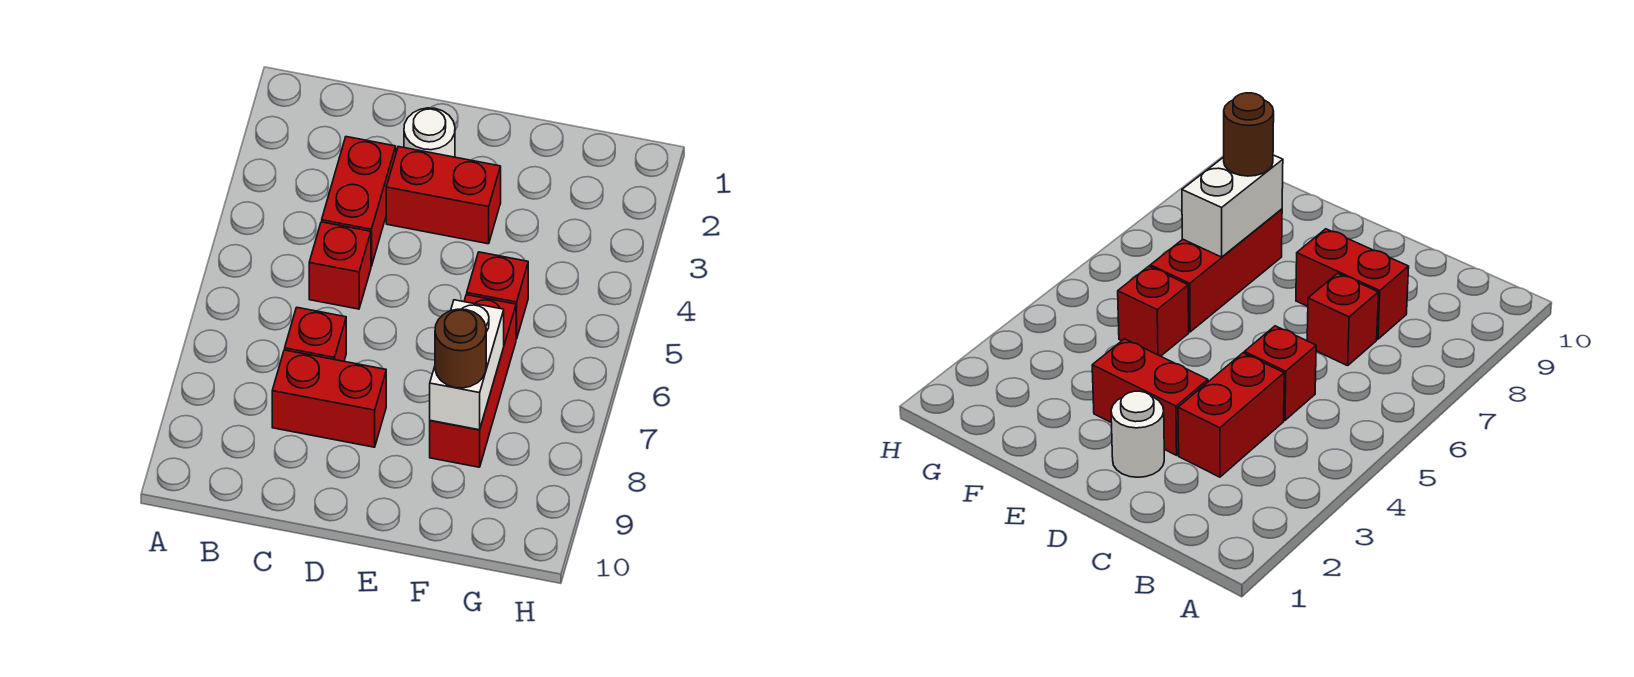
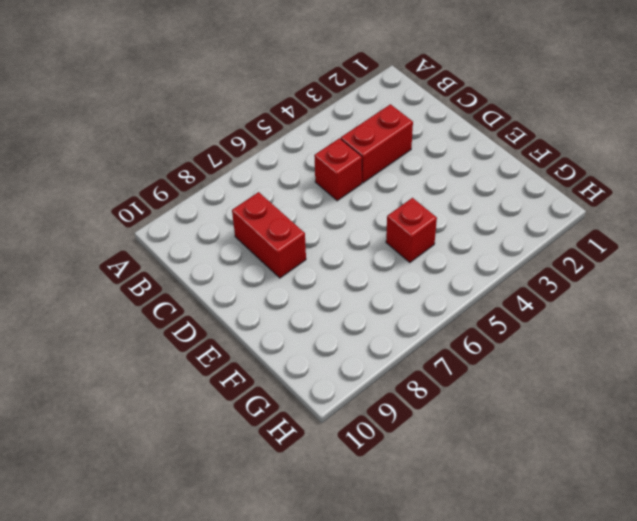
none -> red 1x1 brick [285,308,346,361]
none -> white 1x1 round brick [404,108,455,157]

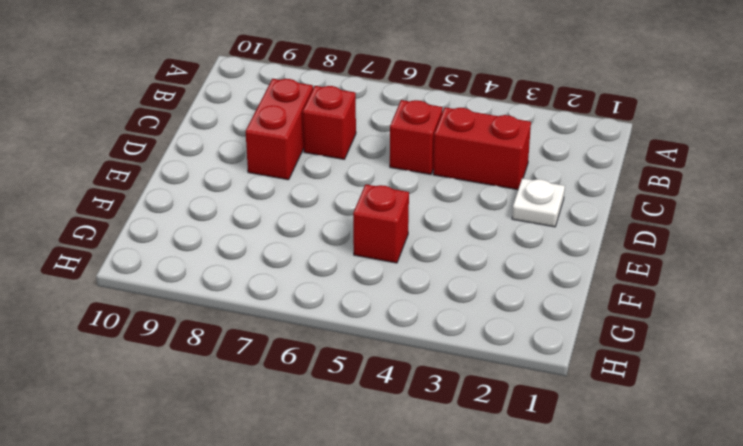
white 1x1 plate [512,178,565,227] -> white 1x1 round brick [404,108,455,157]
none -> red 1x2 brick [386,147,501,244]
none -> red 1x3 brick [430,295,516,467]

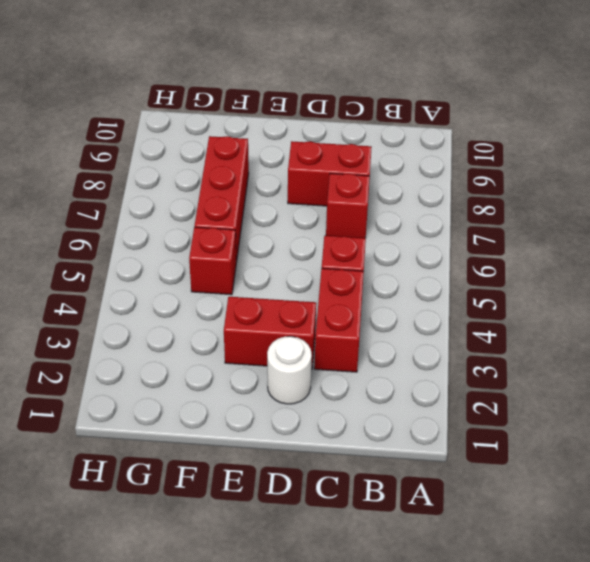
none -> white 1x2 brick [430,300,504,430]
none -> brown 1x1 round brick [435,309,486,388]

